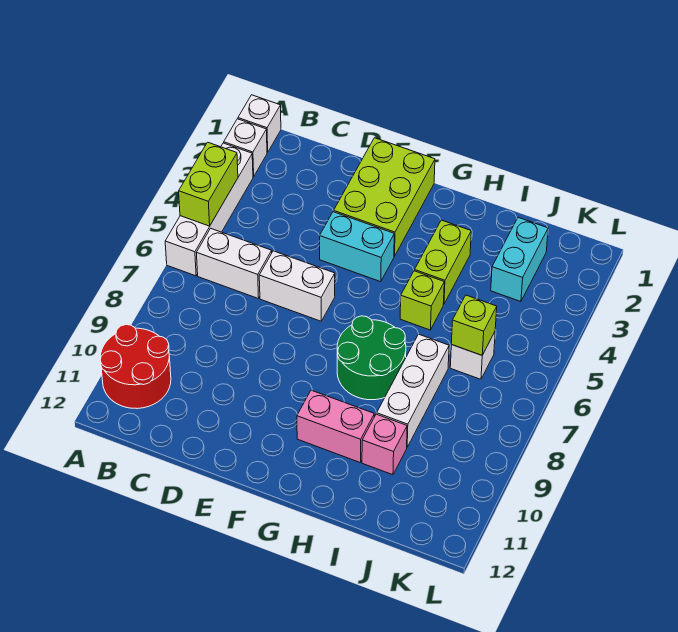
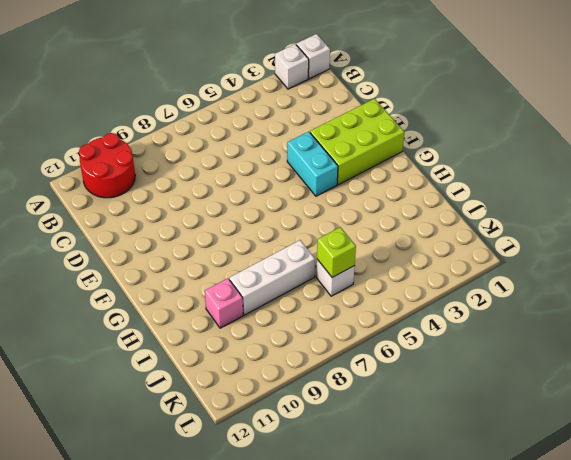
none -> white 1x4 brick [165,143,253,276]
none -> white 1x2 brick [197,228,272,299]
none -> white 1x2 brick [259,251,335,321]

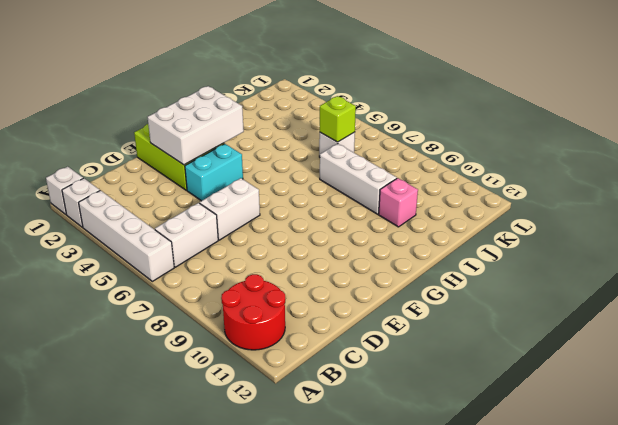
white 2x3 brick [148,86,244,165] -> none
none -> green 2x2 round brick [337,316,406,400]
none -> pink 1x2 brick [297,390,374,462]
none -> lime 1x2 brick [415,220,471,304]

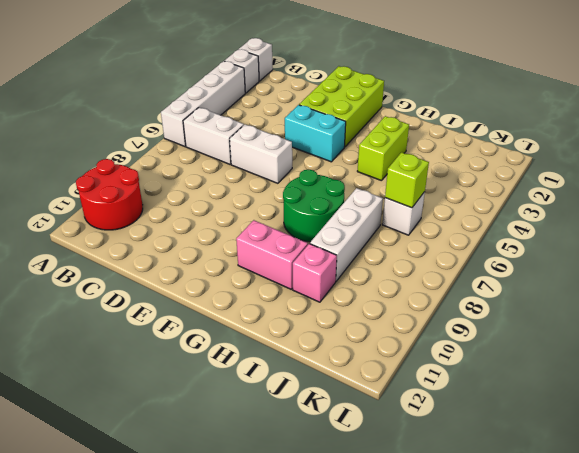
none -> lime 1x1 brick [400,271,444,330]
none -> cyan 1x2 brick [491,218,548,302]
none -> lime 1x2 brick [179,142,238,226]

